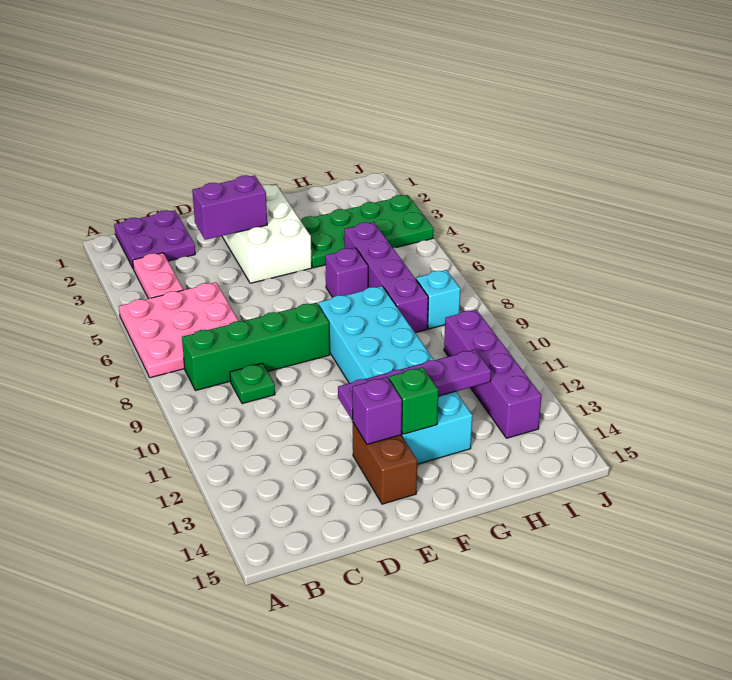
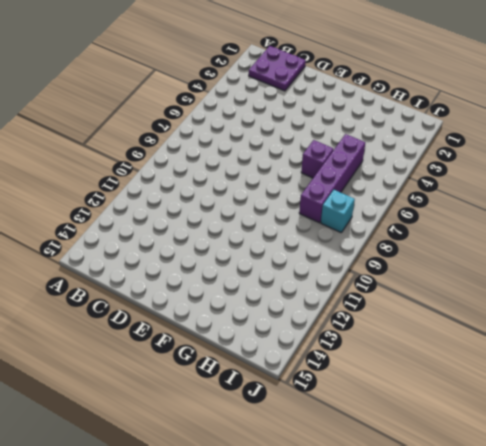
none -> pink 3x3 plate [119,282,238,378]
none -> pink 1x2 plate [133,253,183,299]
none -> green 1x4 brick [182,303,330,391]

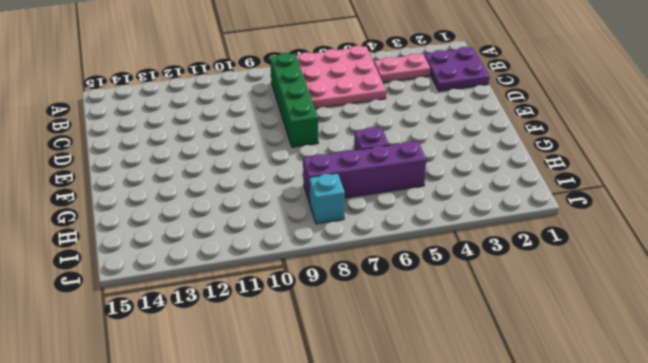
none -> green 1x1 plate [230,363,275,404]
none -> white 2x3 brick [222,185,312,283]
none -> brown 1x2 brick [353,423,417,504]

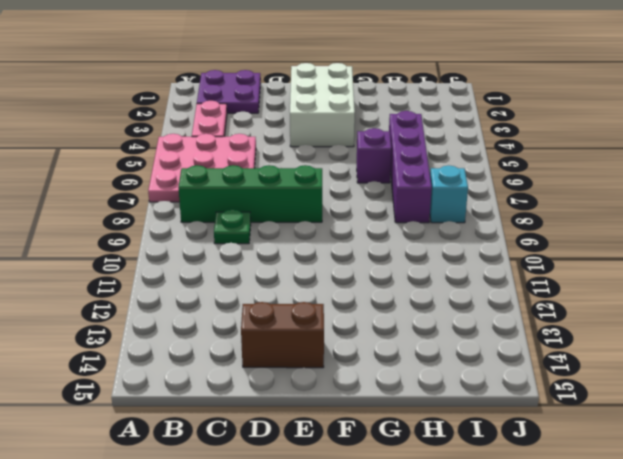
brown 1x2 brick [241,302,324,368] -> brown 1x2 brick turned to [353,423,417,504]
none -> cyan 2x6 brick [318,286,472,464]
none -> green 2x4 plate [301,195,434,268]
none -> purple 1x4 brick [444,310,541,438]

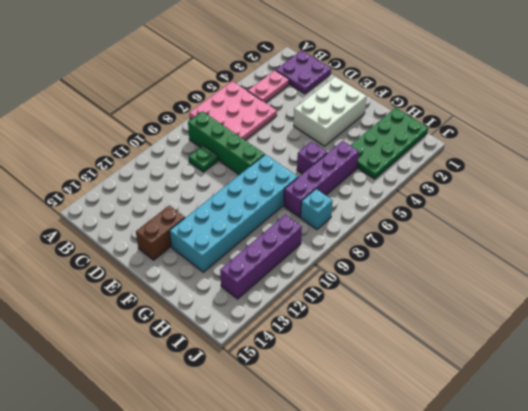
green 2x4 plate [350,108,428,179] -> green 2x4 plate turned to [301,195,434,268]
none -> purple 1x2 brick [192,175,267,240]
none -> purple 1x4 plate [338,349,491,420]
none -> purple 1x1 brick [352,377,402,444]

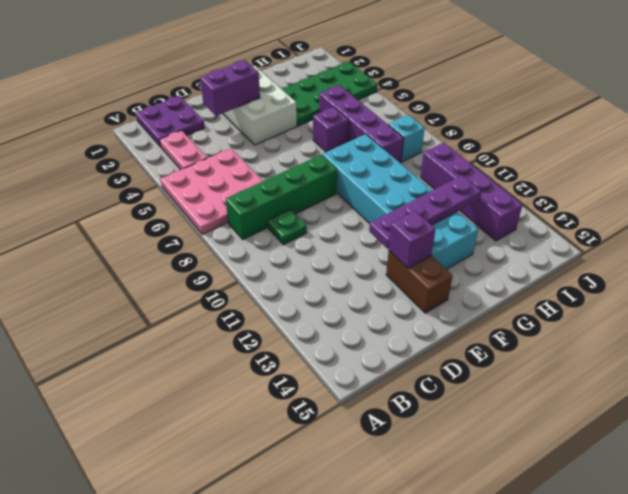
none -> green 1x1 brick [389,367,438,434]

